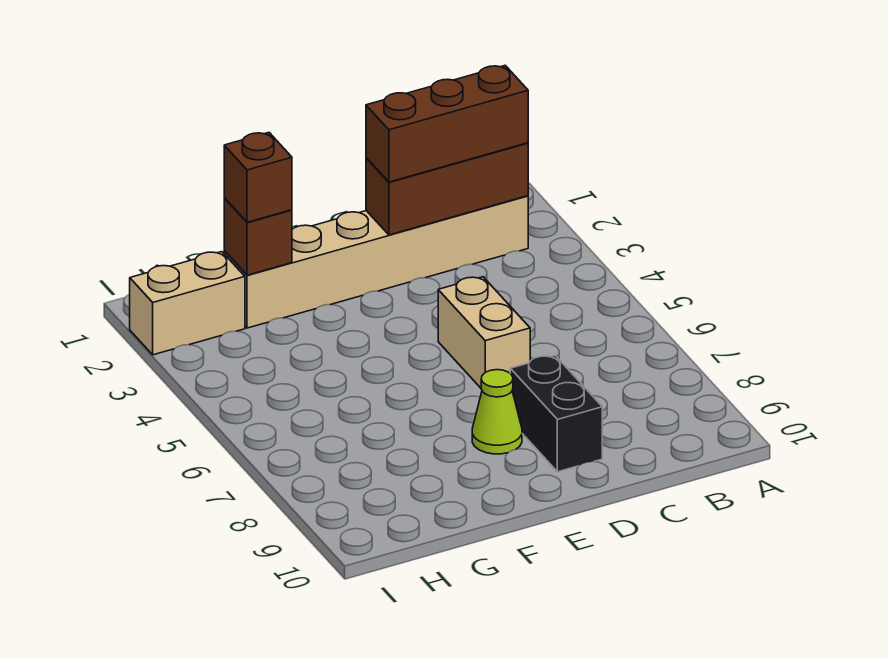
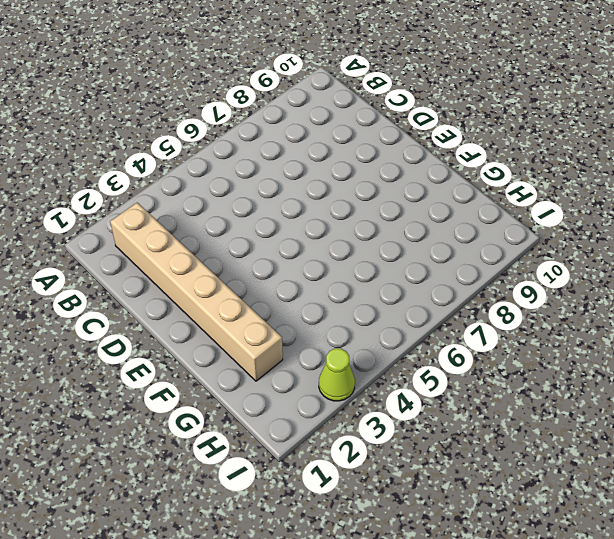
lime 1x1 cone [319,348,355,401] -> lime 1x1 cone moved to [472,370,522,454]
none -> tan 1x2 brick [438,277,530,388]
none -> black 1x2 brick [510,356,602,472]

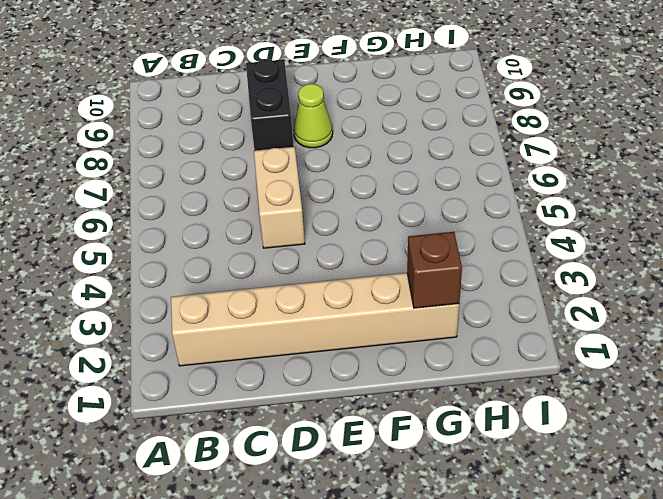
none -> tan 1x2 brick [130,252,245,355]
none -> brown 1x3 brick [366,143,528,235]

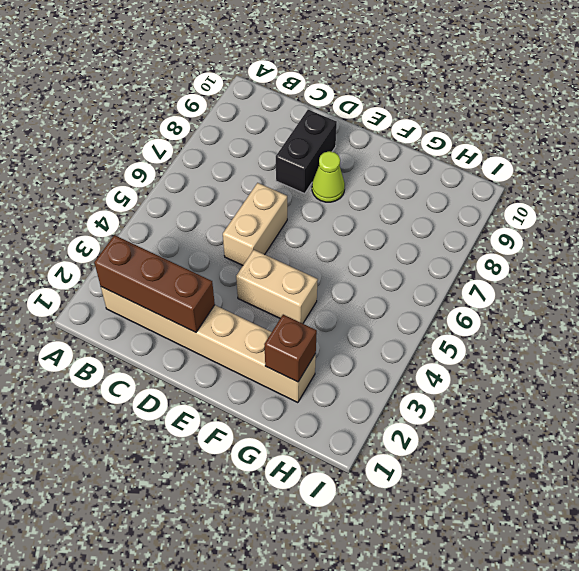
tan 1x2 brick [236,250,318,324] -> tan 1x2 brick moved to [130,252,245,355]
none -> brown 1x3 brick [366,66,528,182]
none -> brown 1x1 brick [224,133,292,222]

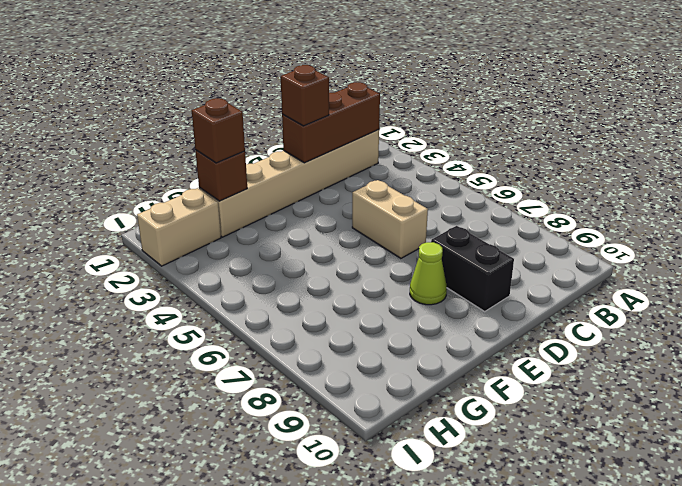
brown 1x1 brick [281,65,329,126] -> brown 1x3 brick [366,66,528,182]

